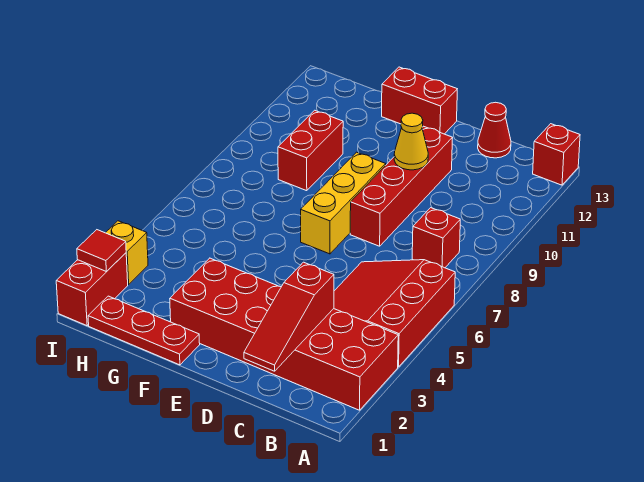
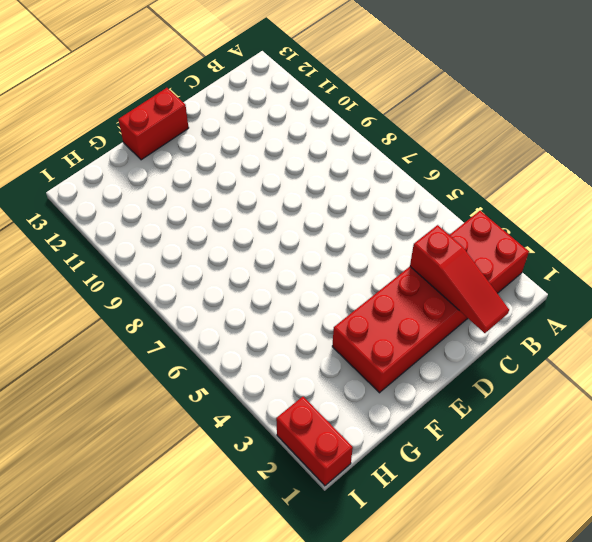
none -> red 3x3 slope [334,260,455,367]
none -> red 1x1 brick [533,124,580,185]
none -> red 1x1 brick [412,208,460,268]

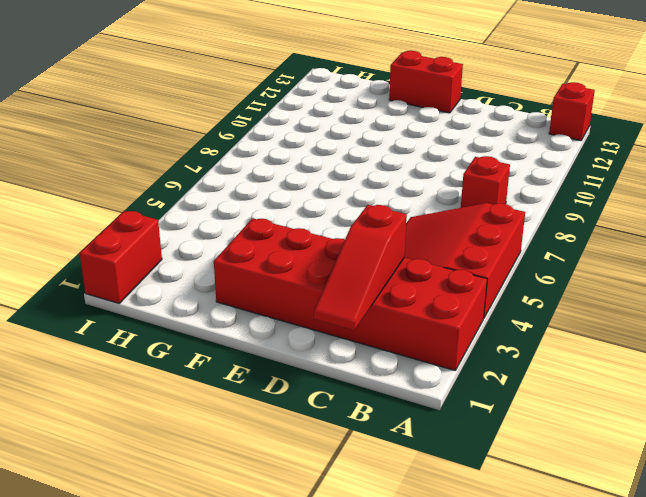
none -> red 1x1 cone [478,102,511,158]
none -> red 1x4 brick [350,126,452,246]
none -> yellow 1x3 brick [301,152,386,254]

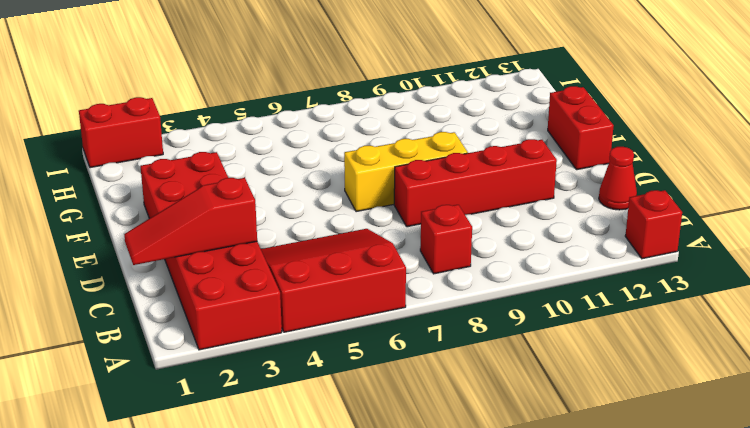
none -> red 1x3 plate [88,296,200,365]
none -> red 1x2 brick [278,110,343,191]
none -> yellow 1x1 brick [106,221,148,284]

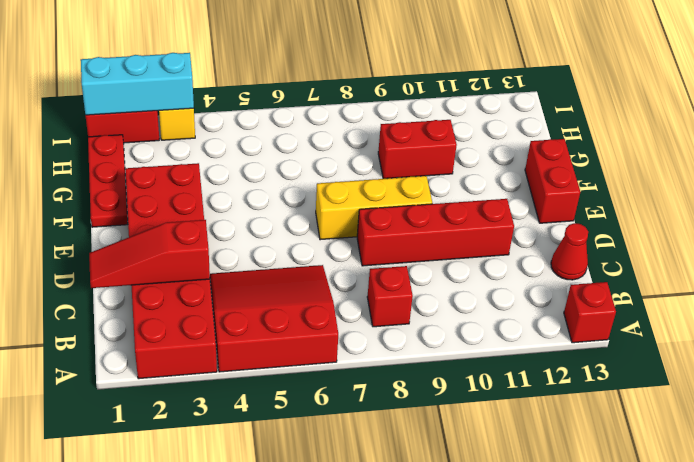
cyan 1x3 brick [81,53,194,115] -> red 1x1 tile [77,230,126,272]
none -> yellow 1x1 cone [394,113,428,170]

